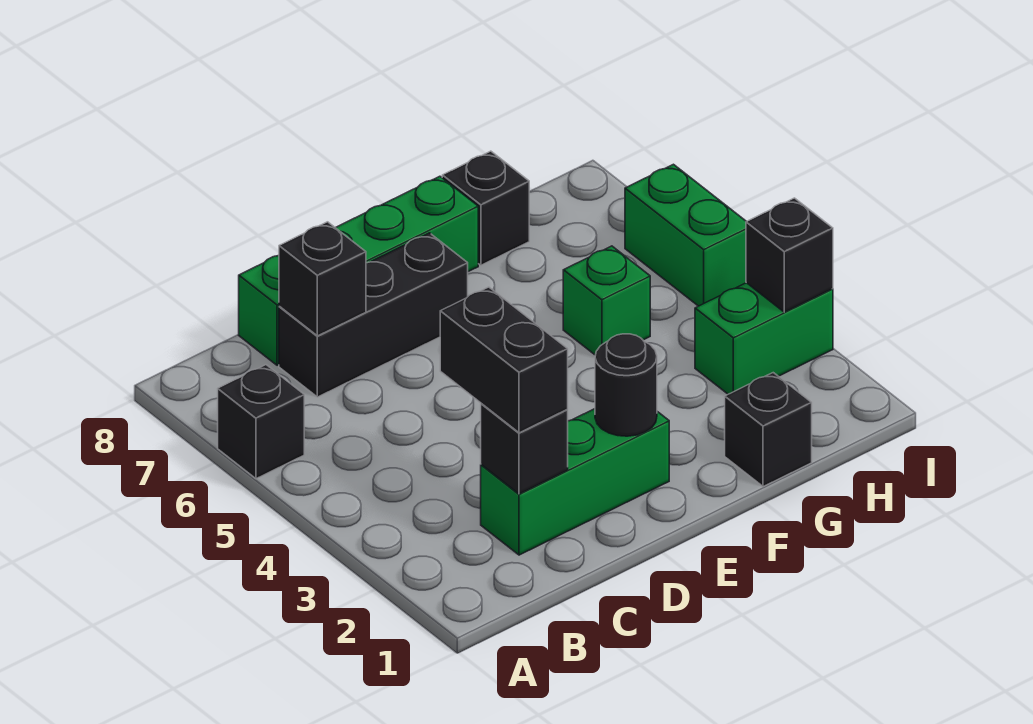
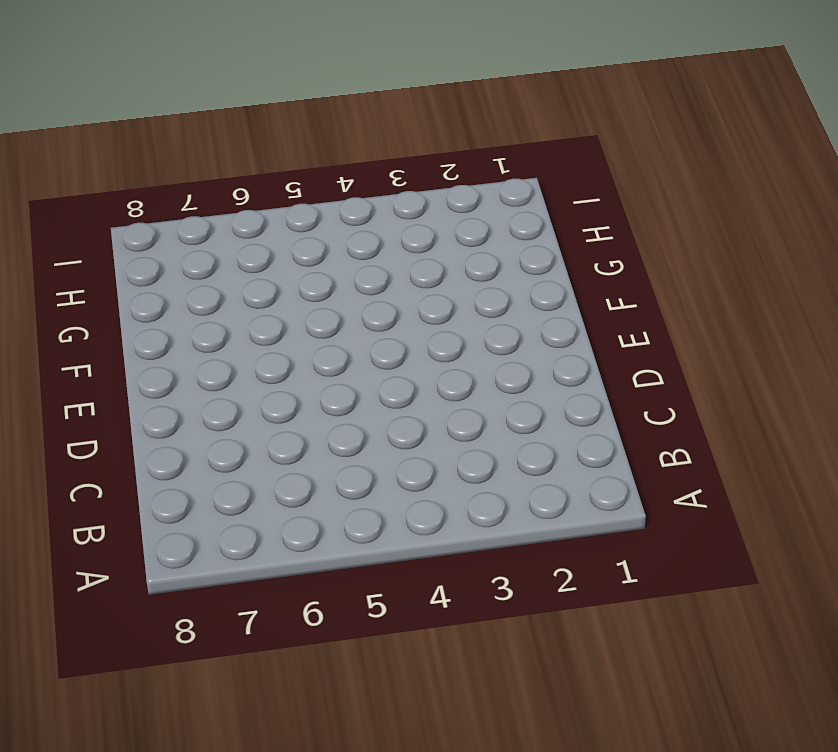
none -> black 1x1 brick [218,365,304,479]
none -> green 1x3 brick [481,409,669,555]
none -> black 1x3 brick [279,233,468,397]

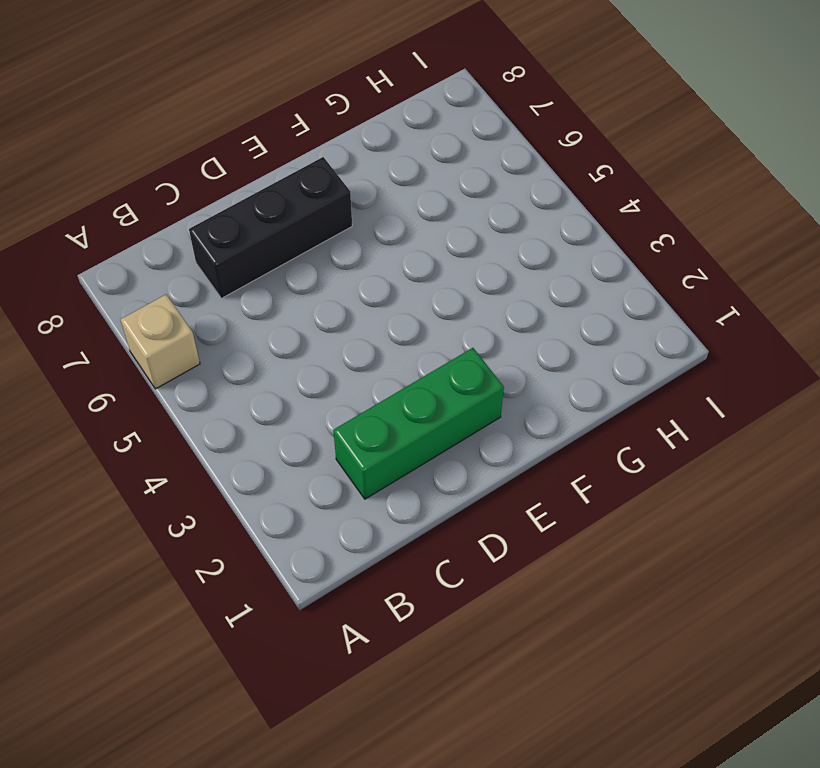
tan 1x1 brick [120,295,200,389] -> black 1x1 brick [218,365,304,479]
none -> green 1x4 brick [239,176,478,365]
none -> black 1x1 brick [725,373,812,487]
none -> green 1x1 brick [563,246,650,355]

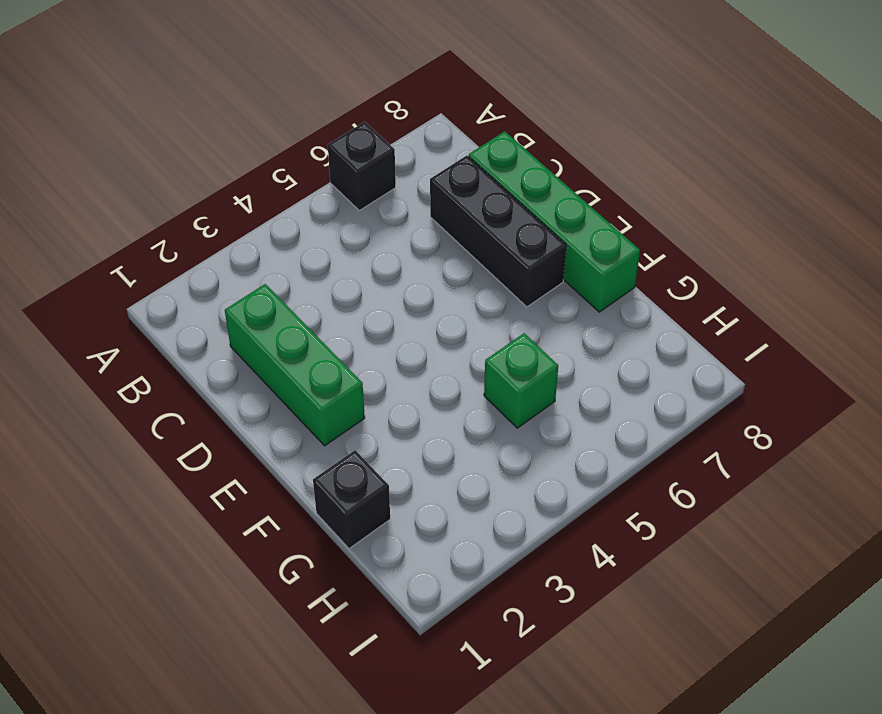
none -> black 1x1 brick [442,151,529,265]
none -> green 1x2 brick [695,283,833,394]
none -> green 1x2 brick [625,164,746,306]

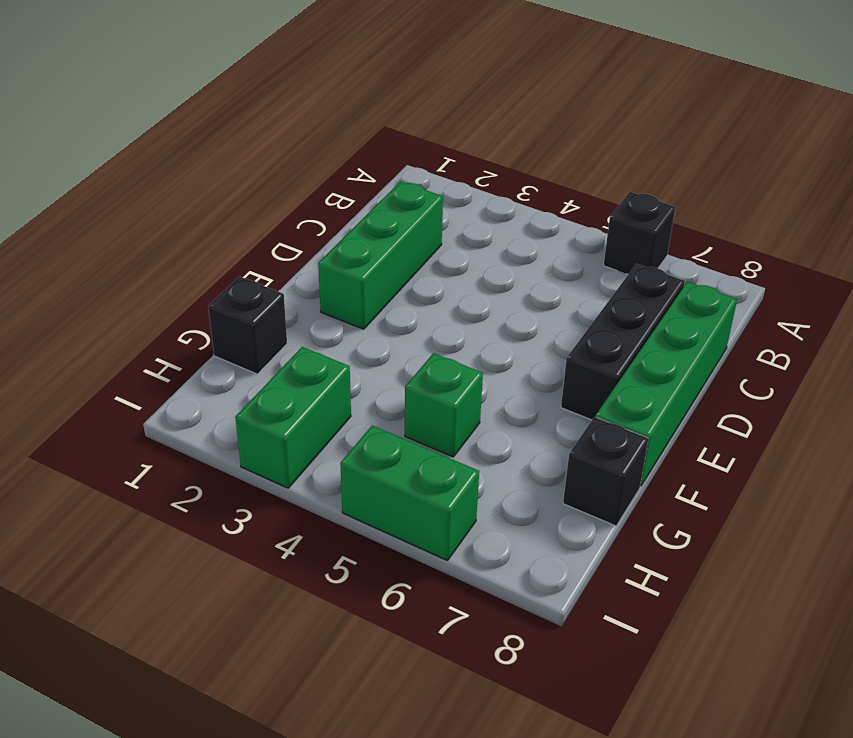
none -> black 1x1 brick [481,404,568,494]
none -> black 1x1 brick [279,222,366,336]
none -> black 1x1 round brick [595,334,657,436]

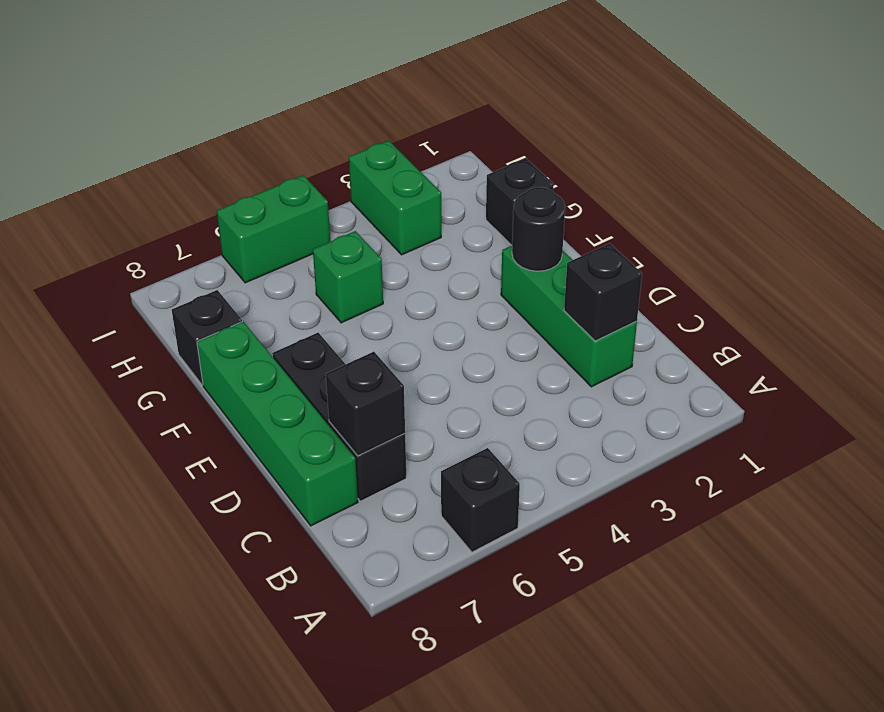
none -> black 1x1 brick [746,198,833,312]
none -> black 1x2 brick [440,287,568,433]

